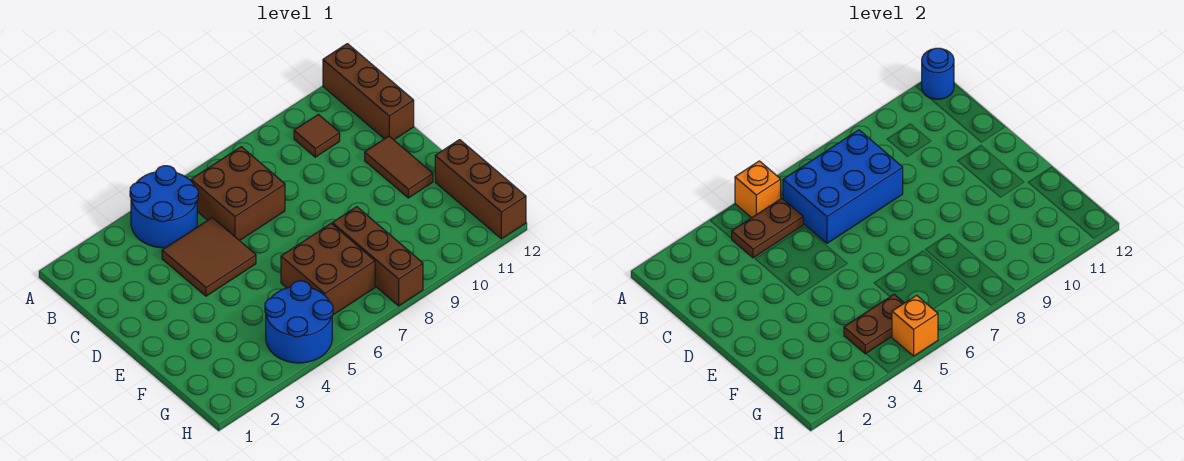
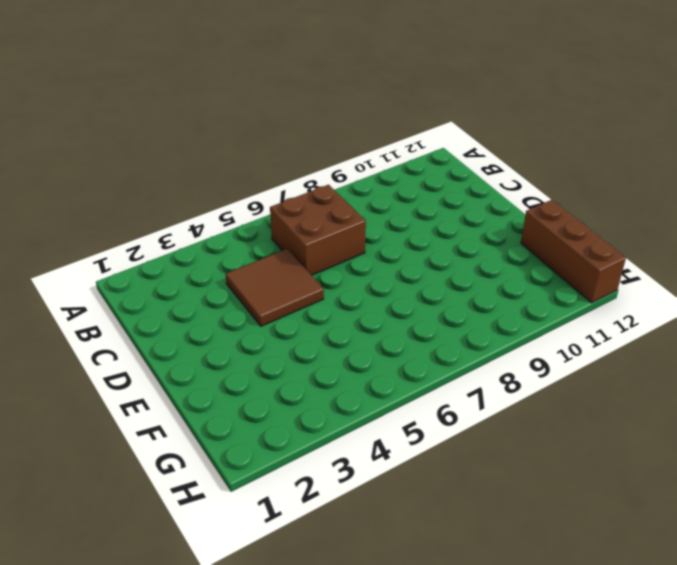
none -> blue 2x2 round brick [130,166,198,248]
none -> brown 1x3 brick [323,44,414,140]
none -> brown 1x1 tile [294,114,340,157]

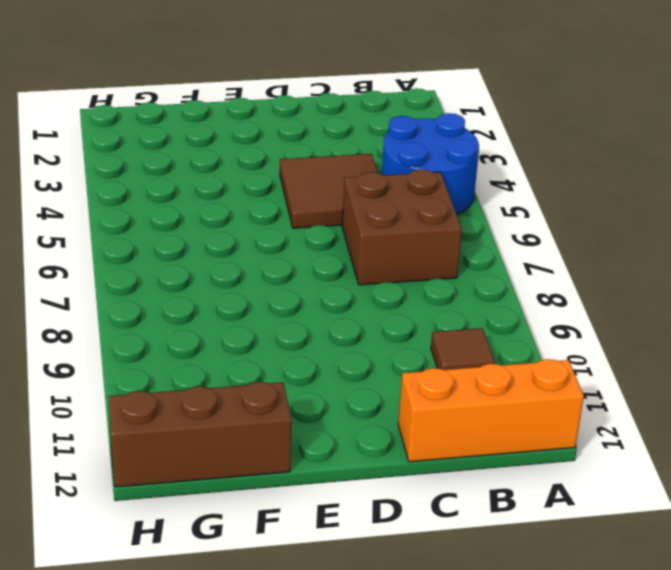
orange 1x3 brick [398,359,584,462] -> brown 1x3 brick [323,44,414,140]
none -> brown 1x2 tile [365,136,433,198]
none -> brown 2x2 brick [281,224,375,315]
none -> brown 1x3 brick [332,207,423,306]

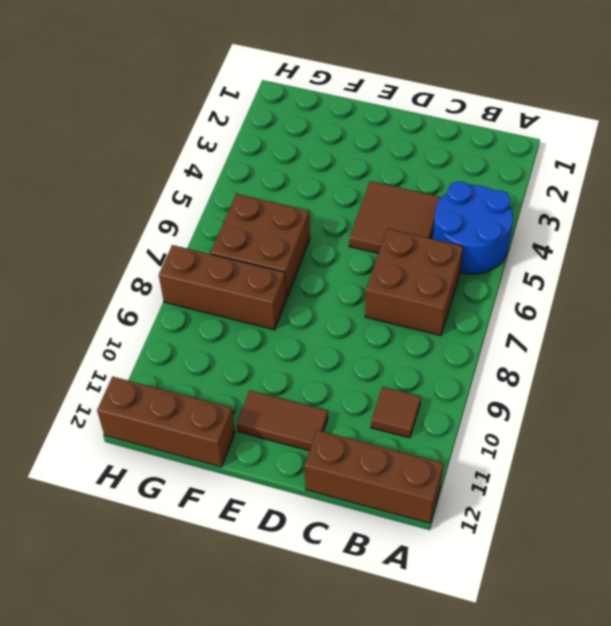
none -> blue 2x2 round brick [265,281,333,363]
none -> orange 1x1 brick [735,161,781,218]
none -> blue 1x1 round brick [922,48,954,99]

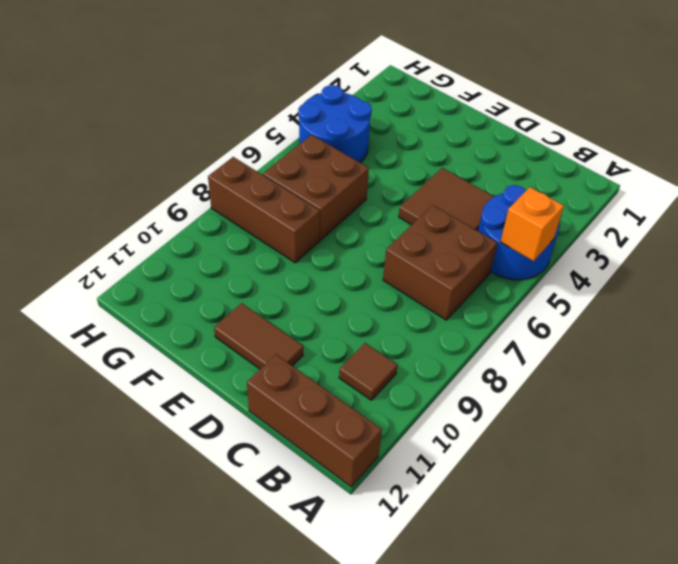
none -> brown 1x3 brick [435,140,526,239]
none -> blue 1x1 round brick [922,48,954,99]
none -> brown 1x2 plate [732,198,803,258]

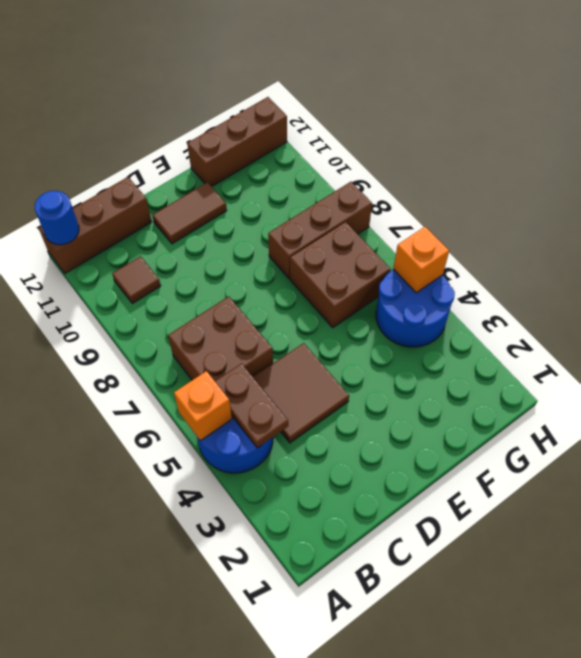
none -> blue 2x3 brick [783,130,903,243]
none -> brown 1x2 plate [844,294,904,354]

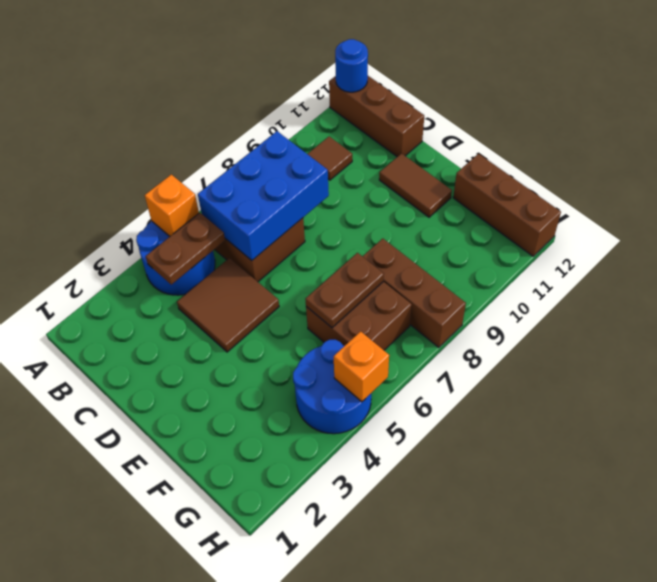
brown 1x2 plate [305,253,384,328] -> brown 1x2 plate moved to [844,294,904,354]

